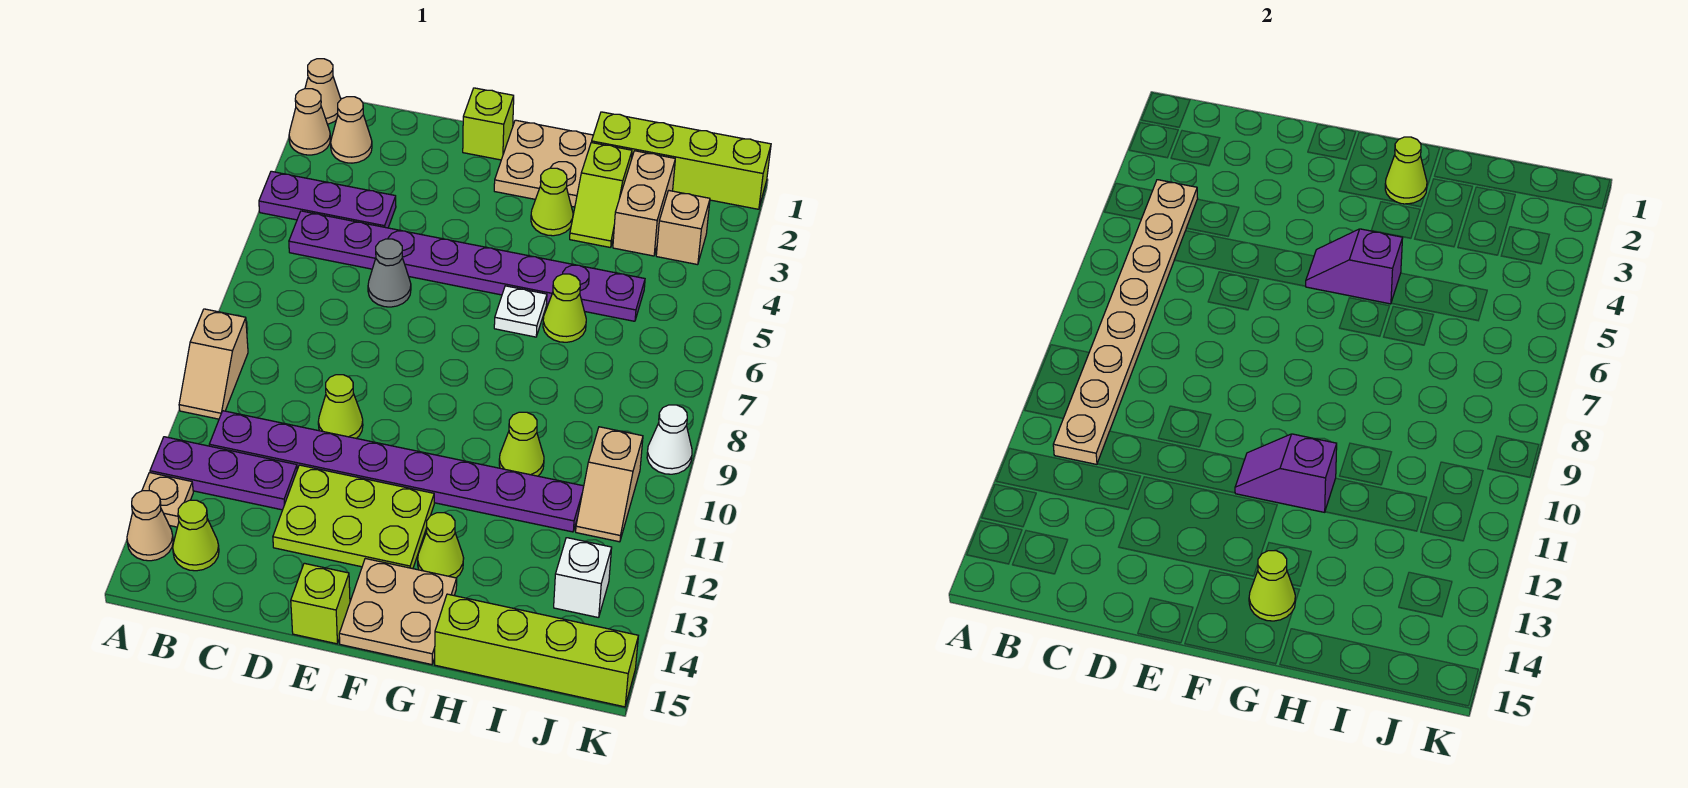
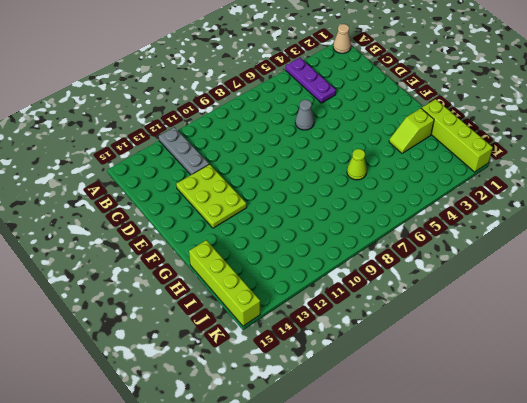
grey 1x3 plate [159,127,209,175] -> purple 1x3 plate [150,437,297,510]
none -> tan 1x1 cone [289,89,330,155]
none -> tan 1x2 slope [179,309,248,419]
none -> tan 1x1 plate [142,473,193,527]
none -> tan 1x1 cone [127,491,173,561]

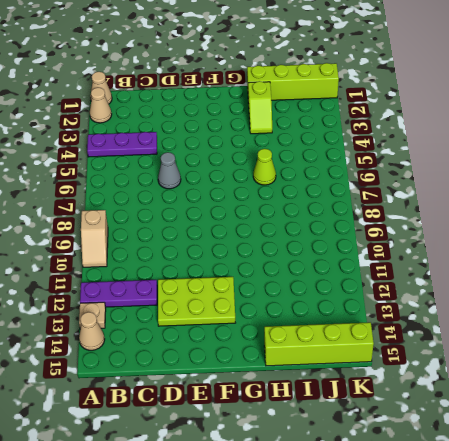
none -> tan 1x1 cone [331,97,372,163]
none -> purple 1x8 plate [289,211,645,321]
none -> purple 1x8 plate [209,411,584,532]
none -> lime 1x1 cone [173,500,219,571]

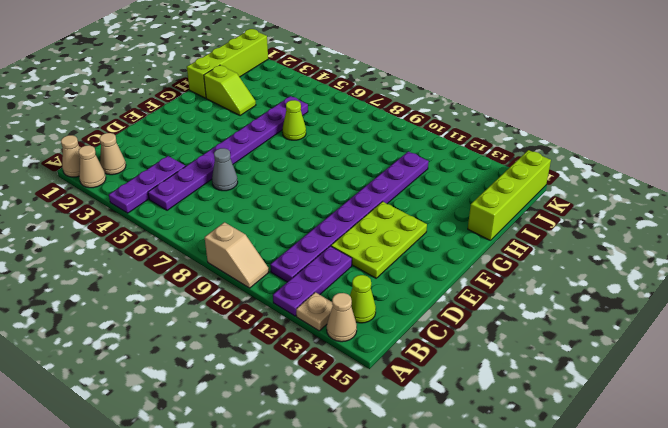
none -> lime 1x1 cone [318,375,363,438]
none -> lime 1x1 brick [463,88,514,160]
none -> lime 1x1 brick [291,563,350,644]
none -> tan 2x2 plate [494,120,593,207]

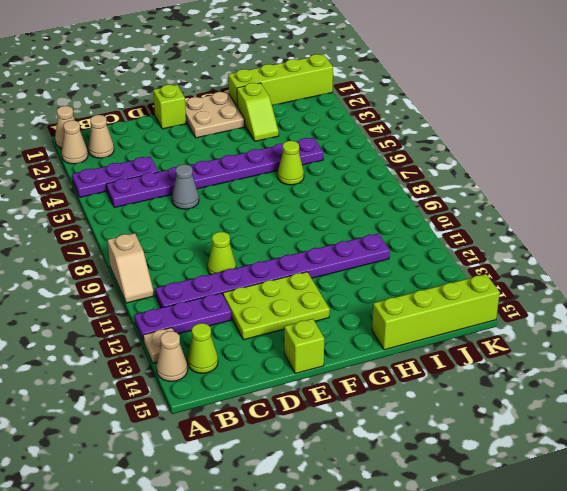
none -> tan 2x2 plate [339,559,457,665]
none -> lime 1x1 cone [531,168,573,236]
none -> white 1x1 plate [494,286,547,337]
none -> lime 1x1 cone [418,513,464,578]

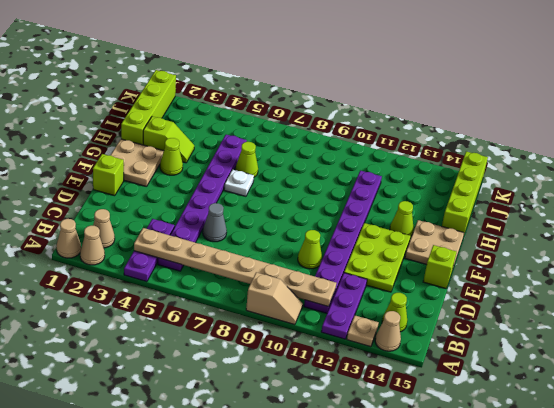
none -> lime 1x1 cone [499,412,544,476]
none -> tan 1x2 brick [613,151,675,256]
none -> tan 1x1 brick [656,191,710,265]
none -> tan 1x2 slope [576,427,643,542]

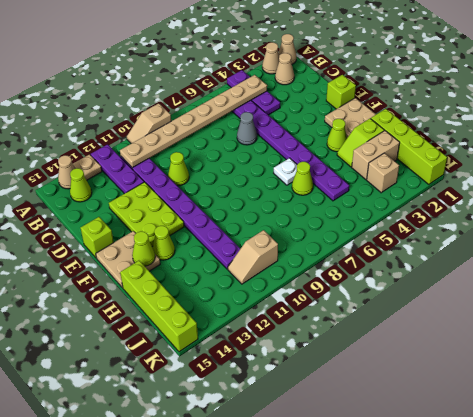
none -> lime 1x1 cone [499,412,544,476]
none -> white 1x1 brick [554,538,612,618]
none -> white 1x1 cone [647,405,692,474]
none -> purple 1x2 slope [1306,229,1403,304]

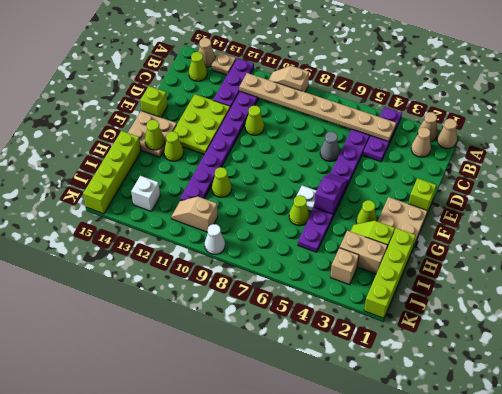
none -> purple 1x2 slope [1235,434,1337,512]
none -> lime 1x1 cone [1385,137,1427,204]

